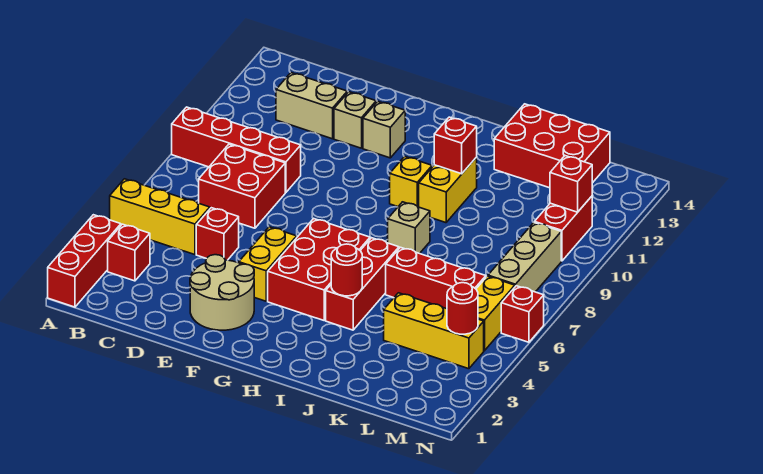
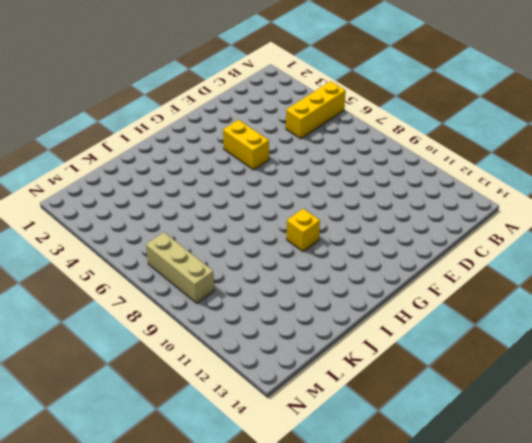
none -> red 1x3 brick [48,215,121,307]
none -> red 1x4 brick [172,107,301,192]
none -> red 1x1 brick [108,224,150,281]

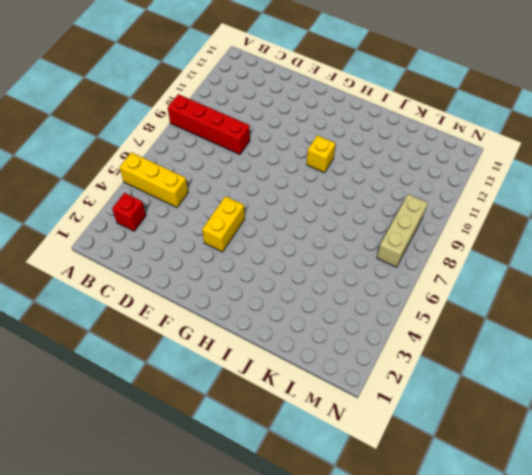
none -> red 1x3 brick [48,215,121,307]
none -> red 2x2 brick [199,144,285,228]
none -> tan 1x2 brick [276,73,347,139]

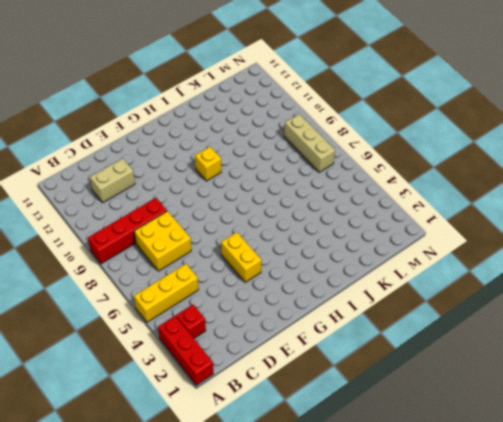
yellow 2x2 brick [134,211,191,271] -> red 2x2 brick [199,144,285,228]
none -> red 1x1 brick [196,208,239,260]
none -> tan 2x2 round brick [190,255,254,330]
none -> tan 1x1 brick [334,92,376,148]

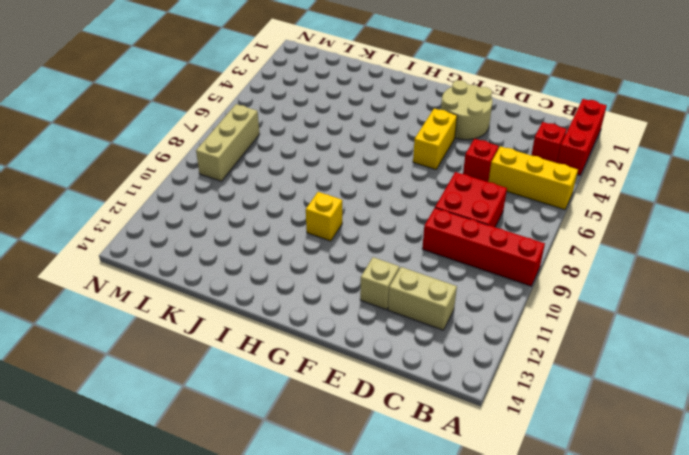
none -> tan 1x1 brick [363,101,405,158]
none -> red 2x3 brick [268,219,370,320]
none -> red 1x3 brick [326,238,399,330]

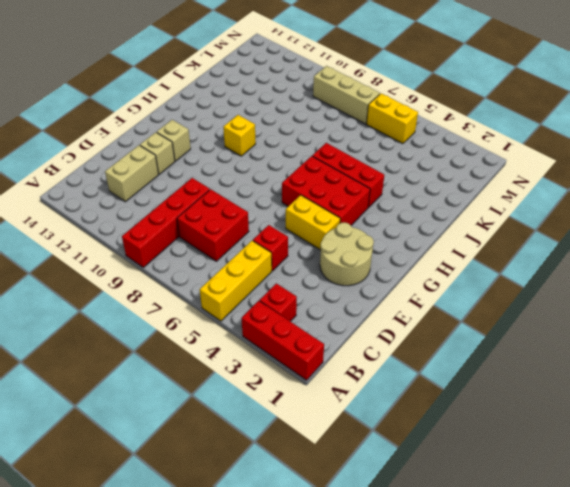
none -> tan 1x1 brick [388,202,430,254]
none -> yellow 1x2 brick [419,157,477,223]
none -> red 1x3 brick [386,247,486,309]

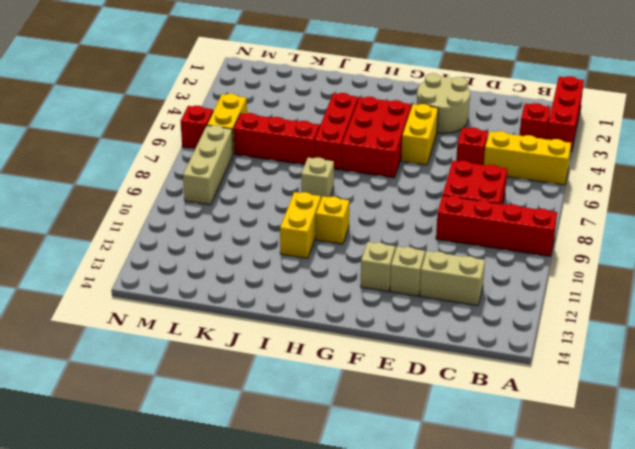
none -> red 2x3 brick [494,104,610,188]
none -> yellow 1x3 brick [384,293,484,369]
none -> red 1x2 brick [535,196,592,261]

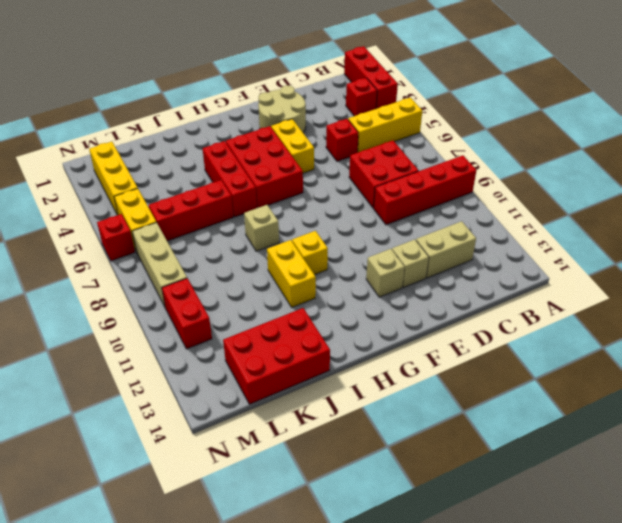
yellow 1x3 brick [89,142,138,215] -> yellow 1x3 brick turned to [384,293,484,369]
none -> red 1x1 round brick [331,244,362,296]
none -> red 1x1 brick [434,117,477,174]
none -> red 1x1 round brick [447,283,478,334]

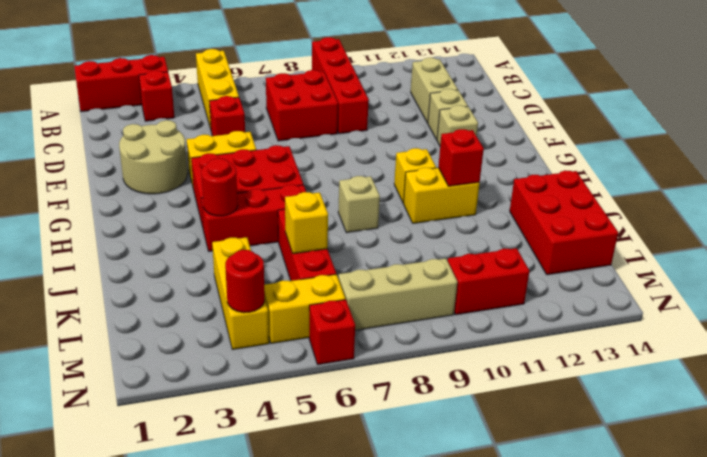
yellow 1x1 brick [285,192,328,254] -> none
none -> red 1x1 brick [550,156,592,212]

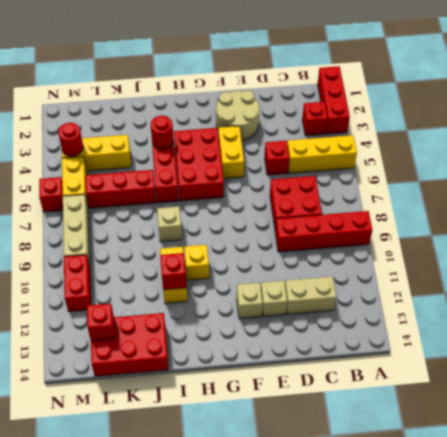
red 1x1 brick [87,304,115,341] -> red 1x1 brick moved to [550,156,592,212]

